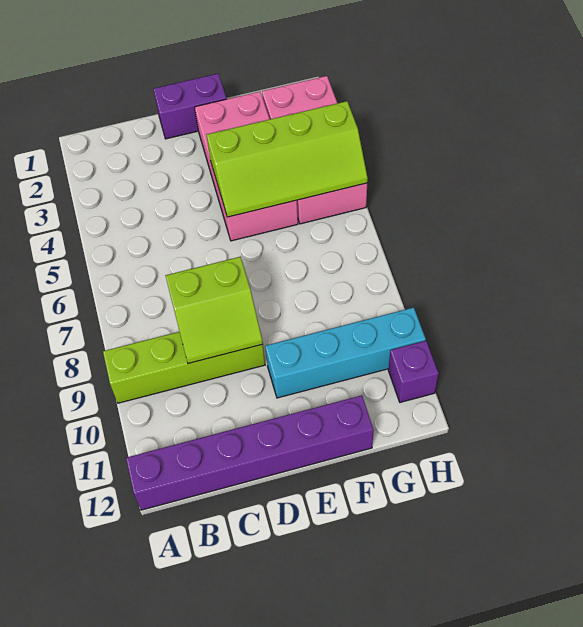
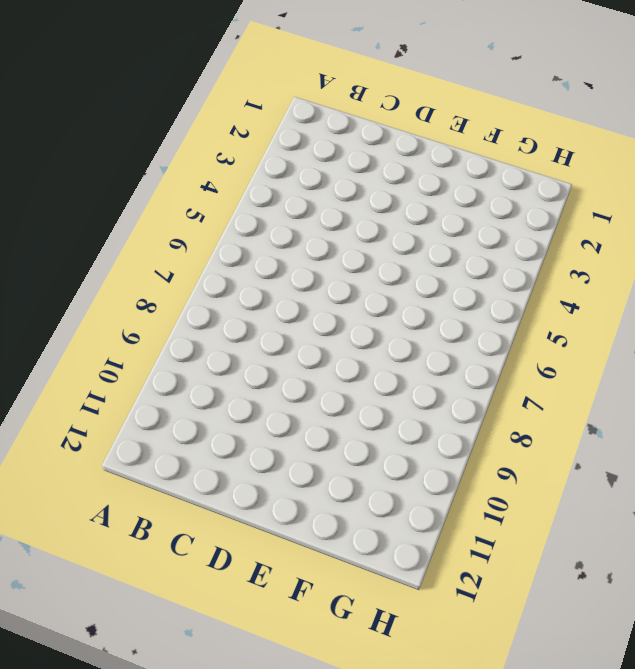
none -> lime 1x4 brick [103,332,265,403]
none -> purple 1x6 brick [126,395,374,510]

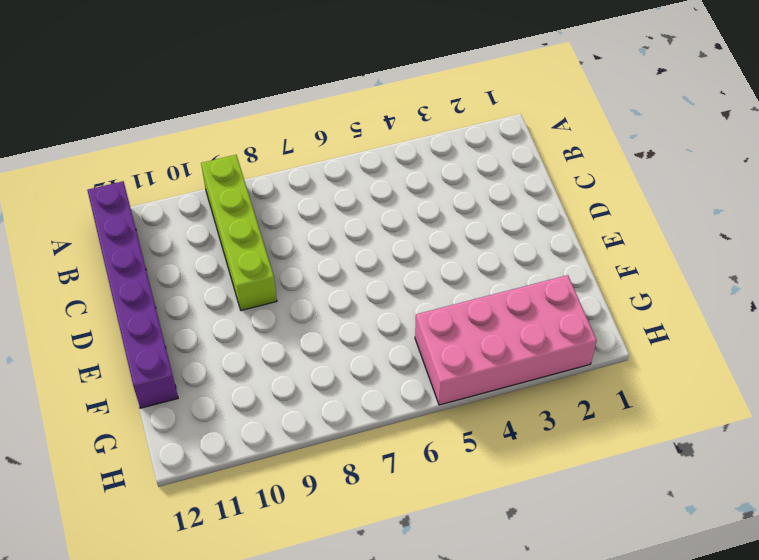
none -> purple 1x2 brick [153,74,226,139]
none -> pink 2x4 brick [195,92,298,241]

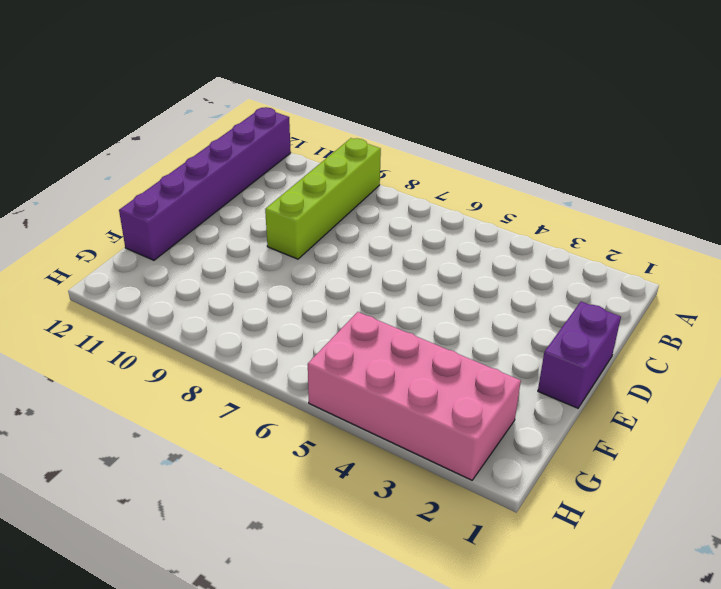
none -> pink 2x4 brick [195,92,298,241]
none -> cyan 1x4 brick [265,307,426,398]

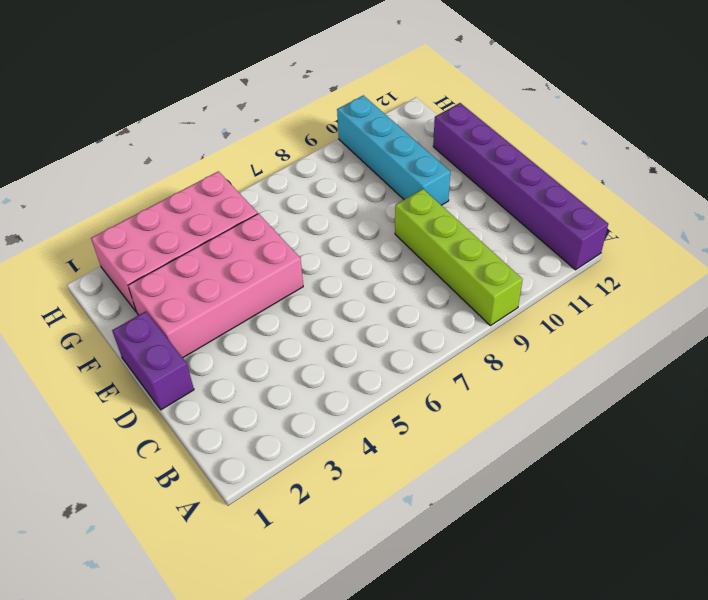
none -> purple 1x1 brick [388,341,439,402]
none -> lime 2x2 slope [166,257,263,363]

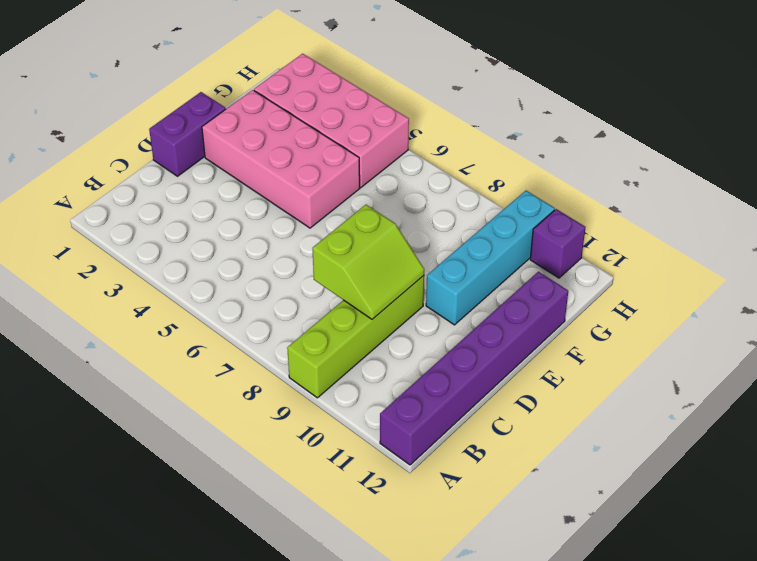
none -> lime 2x4 slope [207,101,368,217]

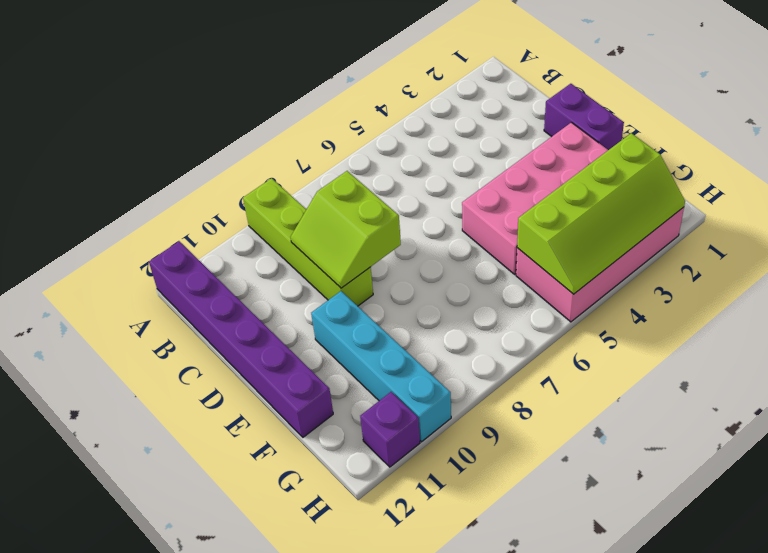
lime 2x4 slope [517,133,685,294] -> lime 2x4 slope turned to [207,101,368,217]

